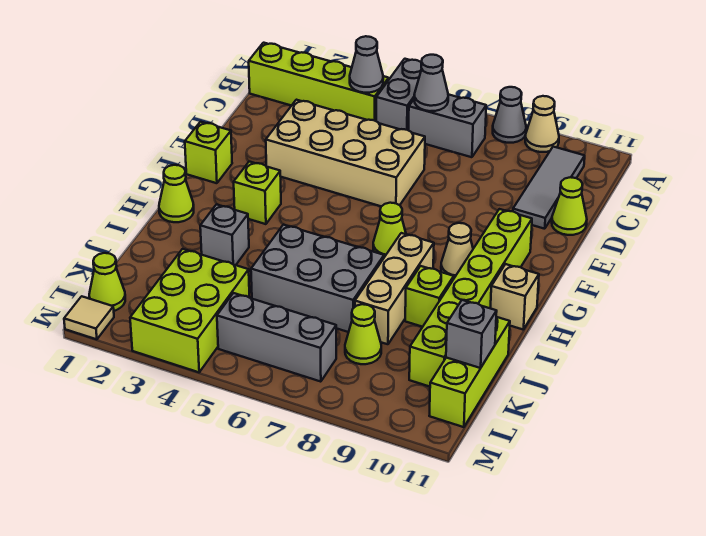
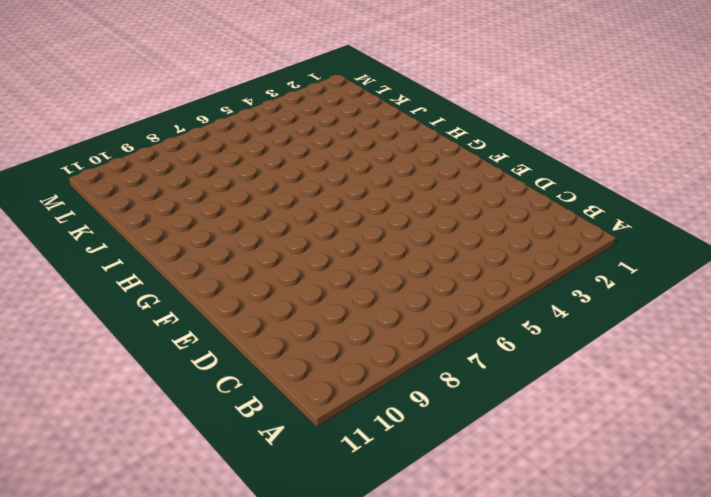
none -> grey 1x2 brick [376,59,422,130]
none -> grey 1x1 cone [493,87,526,143]
none -> tan 1x1 cone [525,96,559,152]

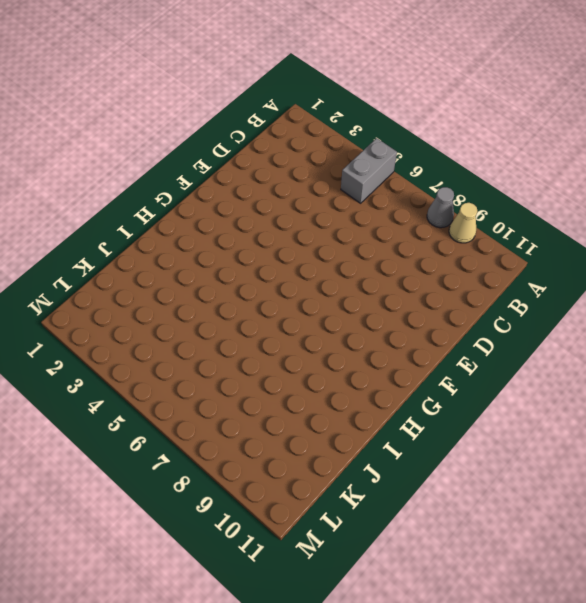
none -> lime 1x4 brick [249,43,389,121]
none -> grey 1x2 brick [409,94,486,157]
none -> grey 1x3 tile [513,147,585,229]

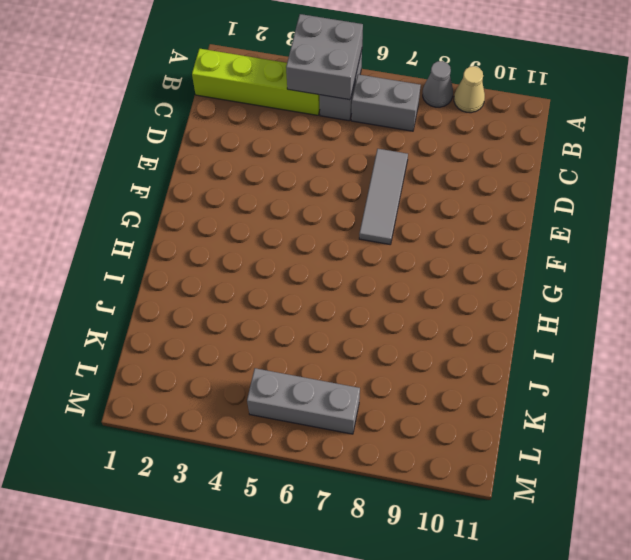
grey 2x2 brick [286,14,363,100] -> grey 1x1 cone [350,36,383,93]
grey 1x3 tile [359,149,408,244] -> grey 1x3 tile moved to [513,147,585,229]
none -> tan 2x4 brick [266,100,425,206]
none -> lime 1x1 cone [552,177,587,235]
none -> lime 1x1 brick [185,122,232,183]

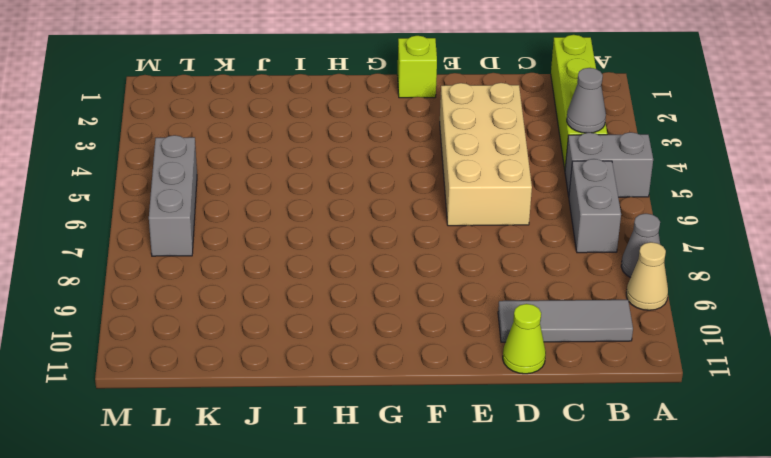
none -> lime 1x6 brick [409,209,532,387]
none -> lime 1x1 brick [234,162,281,224]
none -> lime 1x1 cone [373,203,406,257]

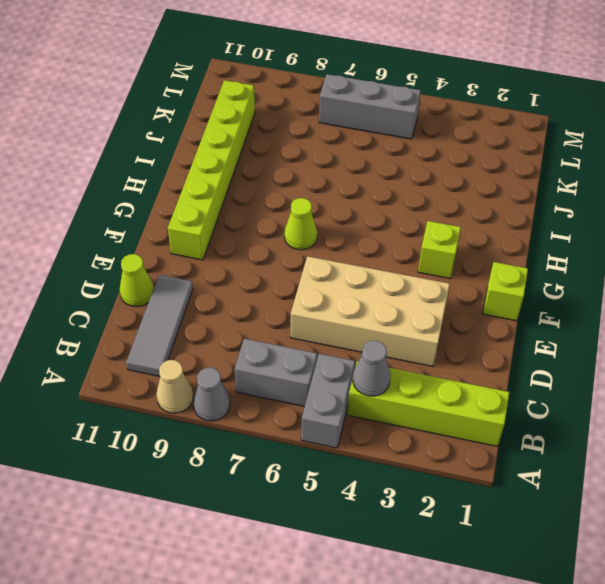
none -> tan 1x1 cone [441,223,473,278]
none -> lime 1x1 cone [159,165,194,222]
none -> tan 1x3 brick [355,233,434,344]

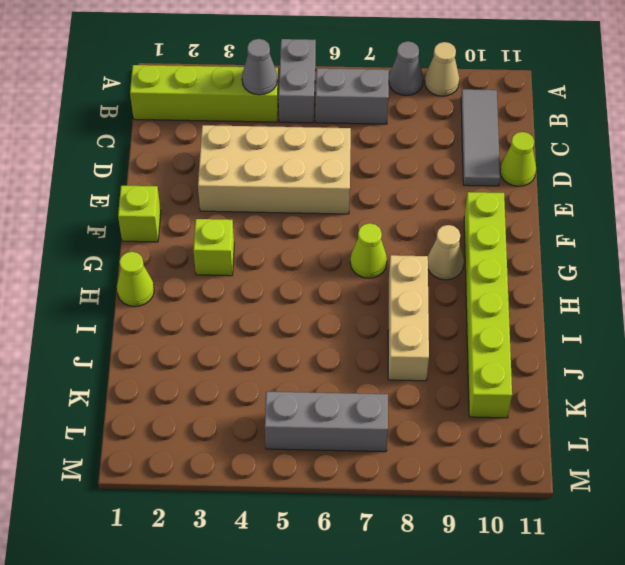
none -> tan 1x1 brick [490,264,539,330]
none -> grey 1x1 brick [200,205,249,265]
none -> grey 2x3 brick [251,225,384,332]

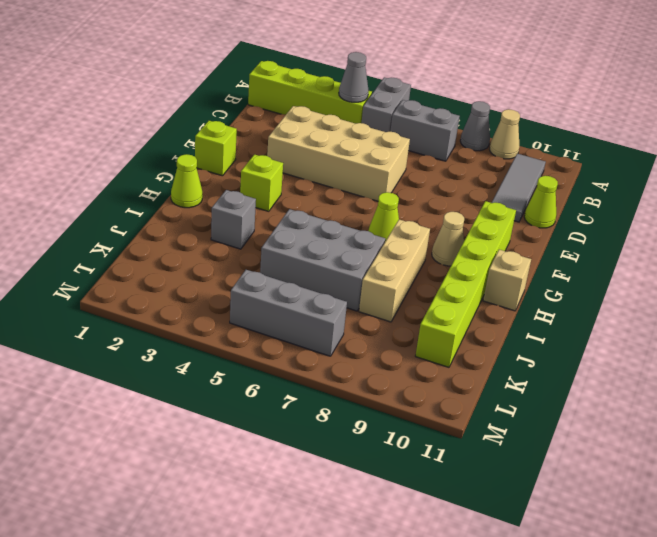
none -> lime 1x1 brick [405,266,454,327]
none -> lime 1x3 brick [429,317,510,427]
none -> lime 2x3 brick [130,249,250,372]

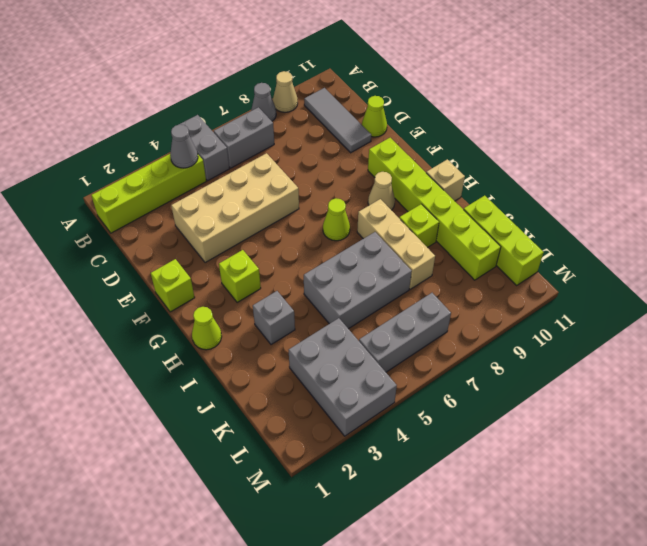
grey 2x3 brick [289,318,397,436] -> lime 2x3 brick [130,249,250,372]
none -> lime 1x1 cone [345,304,381,364]
none -> lime 1x1 cone [89,253,125,311]
none -> tan 1x1 tile [64,296,114,339]

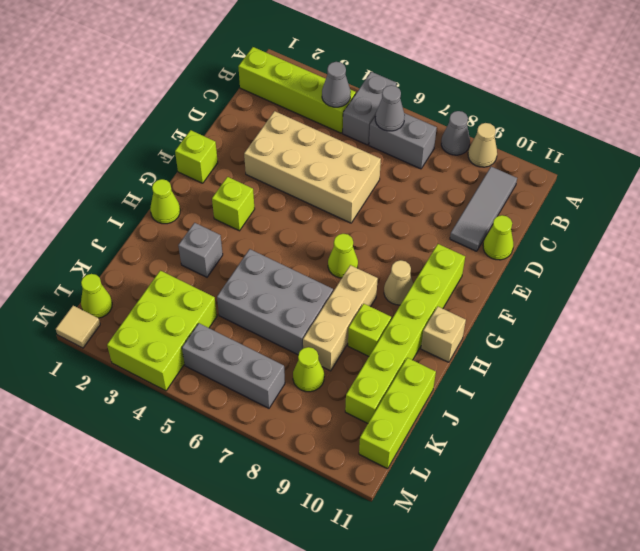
none -> grey 1x1 brick [446,300,497,368]

